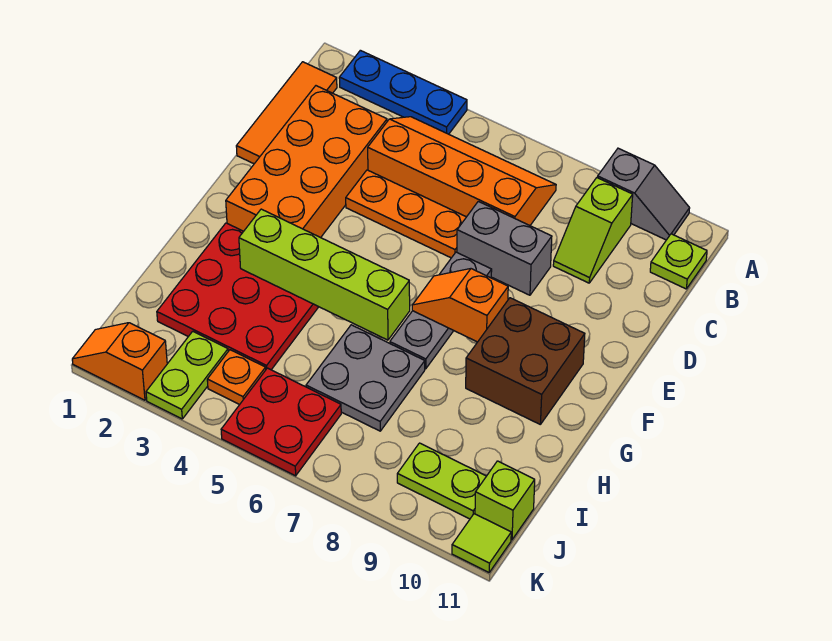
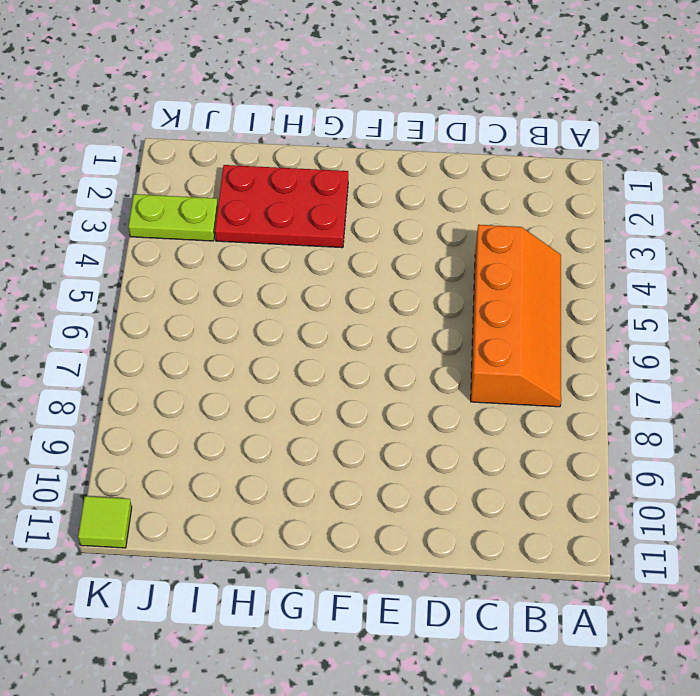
red 2x3 plate [215,165,348,248] -> red 3x3 plate [157,223,318,370]
none -> blue 1x3 plate [339,50,467,134]
none -> grey 1x2 slope [598,148,690,240]
none -> orange 1x3 tile [236,62,337,164]

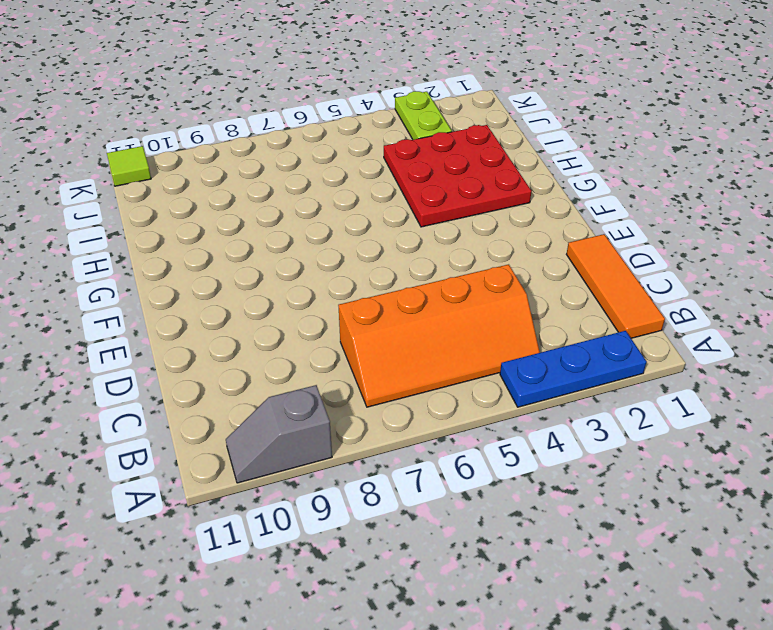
none -> lime 1x2 slope [553,178,633,283]
none -> lime 1x1 plate [650,234,707,289]
none -> orange 2x4 brick [226,86,387,238]

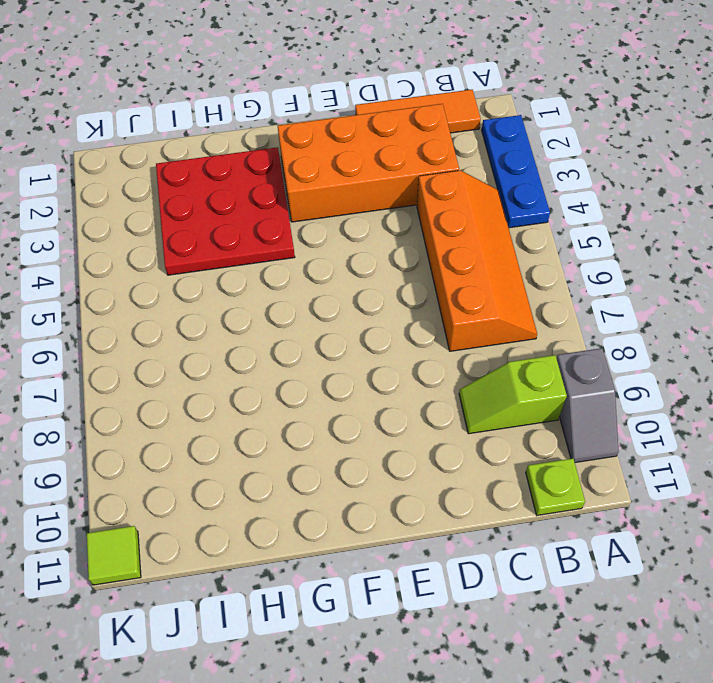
none -> orange 1x3 plate [346,170,466,258]
none -> grey 1x2 brick [457,201,552,295]
none -> grey 1x3 plate [390,252,492,369]

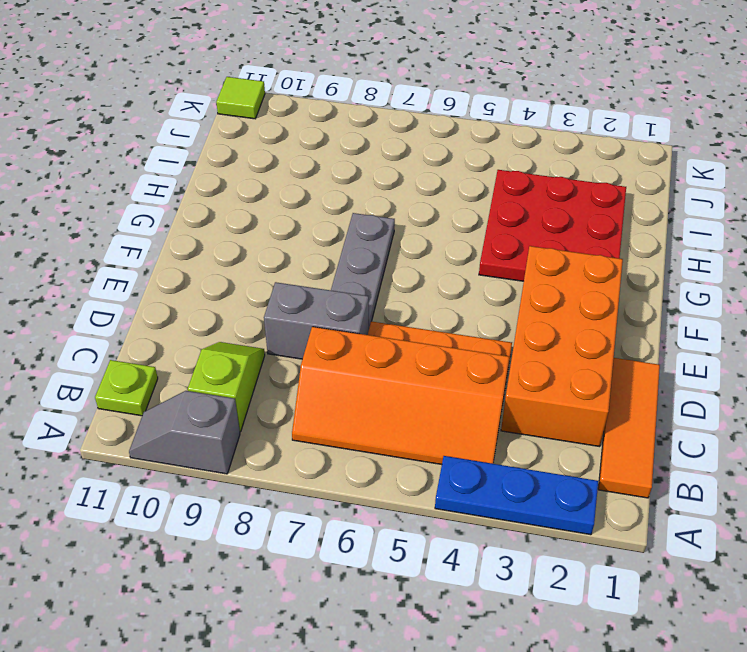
none -> brown 2x2 brick [466,298,585,424]
none -> grey 2x2 plate [306,325,425,431]
none -> lime 1x2 plate [146,331,228,419]

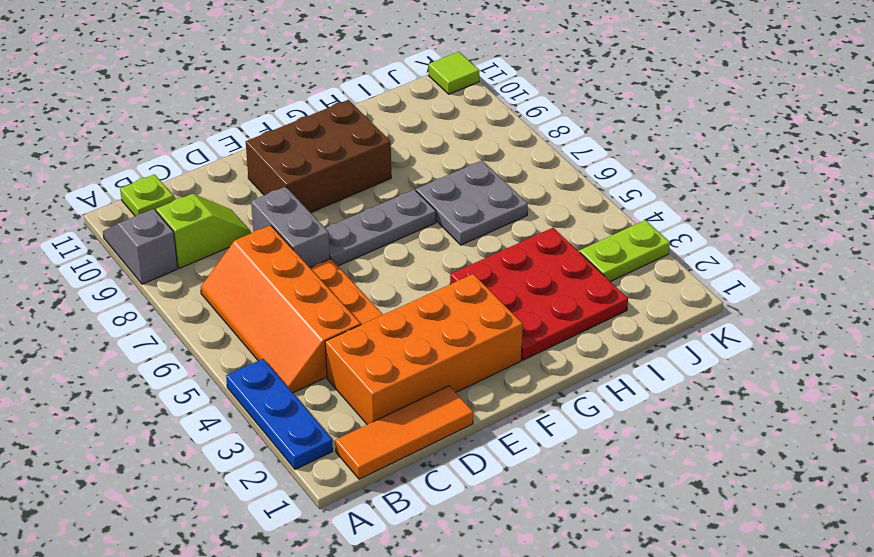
brown 2x3 brick [246,100,391,213] -> brown 2x2 brick [466,298,585,424]
none -> orange 1x1 plate [207,350,266,405]
none -> red 2x2 plate [221,368,341,476]
none -> lime 1x2 plate [397,443,486,519]

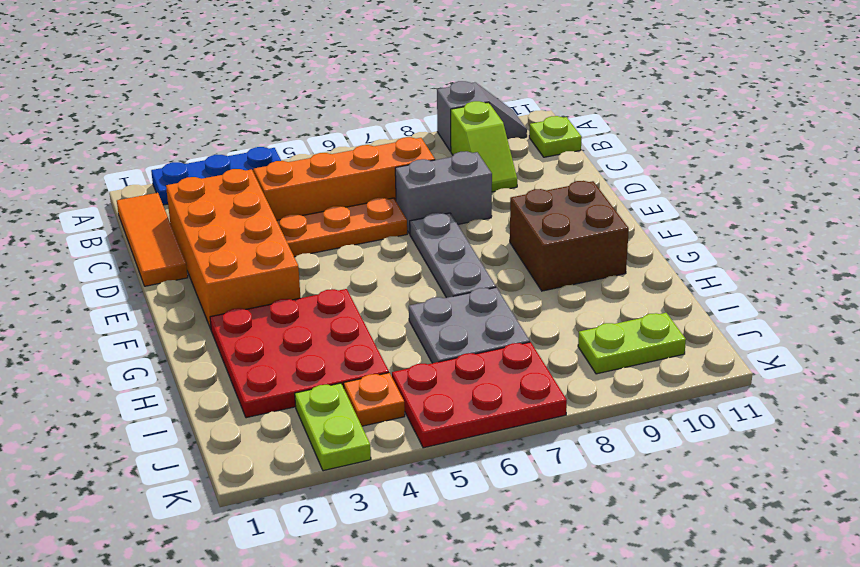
red 2x3 plate [392,342,567,448] -> red 2x2 plate [221,368,341,476]
none -> lime 1x1 brick [475,461,535,540]
none -> orange 1x2 slope [72,323,167,400]
none -> lime 1x1 tile [452,514,511,572]

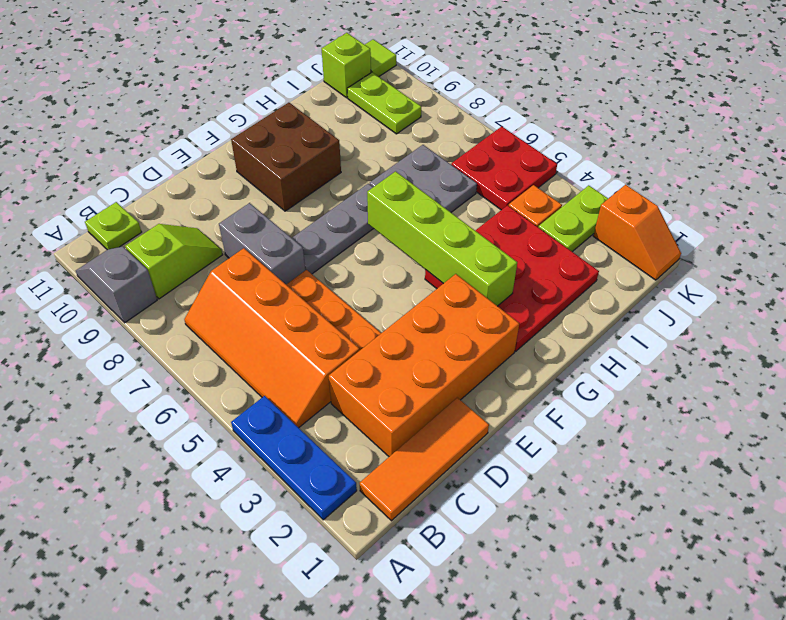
none -> orange 1x2 slope [412,269,508,342]

